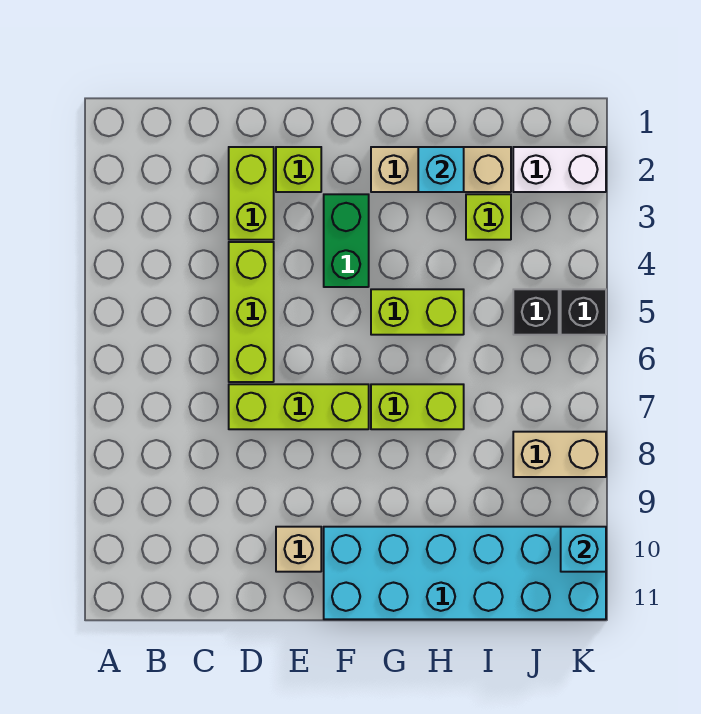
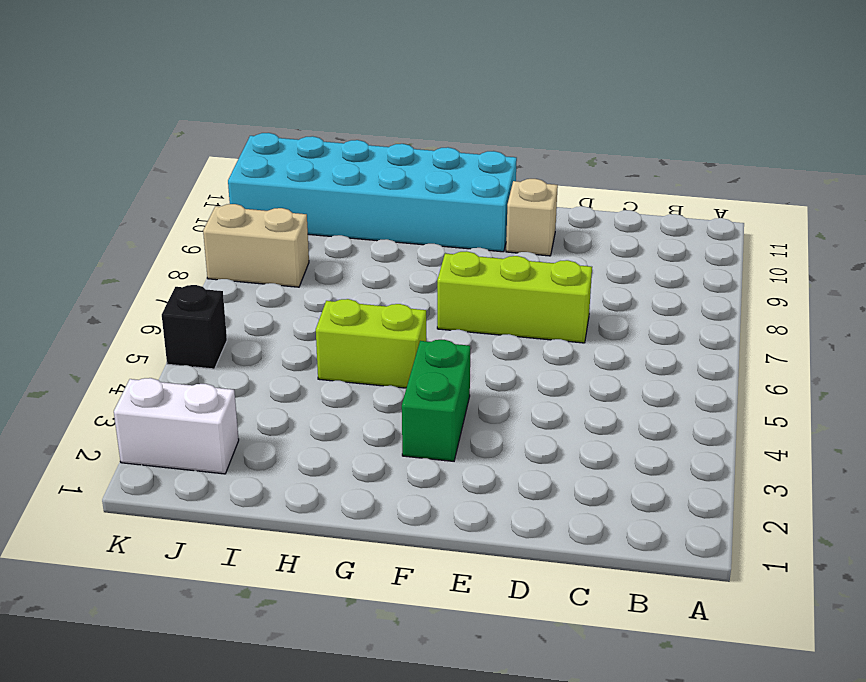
none -> lime 1x2 brick [229,147,274,240]
none -> lime 1x3 brick [229,242,274,382]
none -> lime 1x1 brick [276,147,321,192]

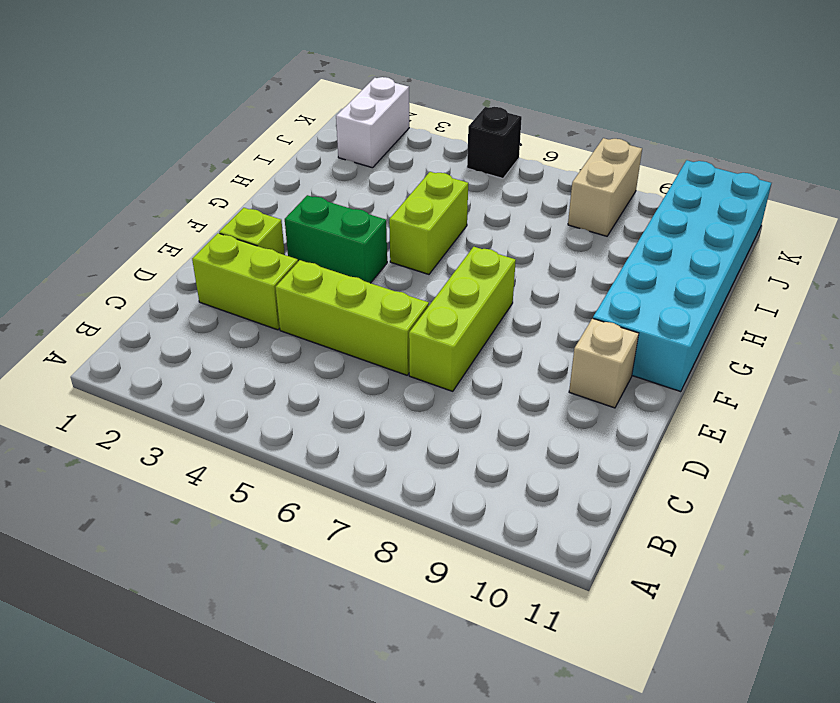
none -> tan 1x3 brick [371,147,511,192]
none -> lime 1x2 brick [371,384,464,429]
none -> lime 1x1 brick [466,194,511,240]

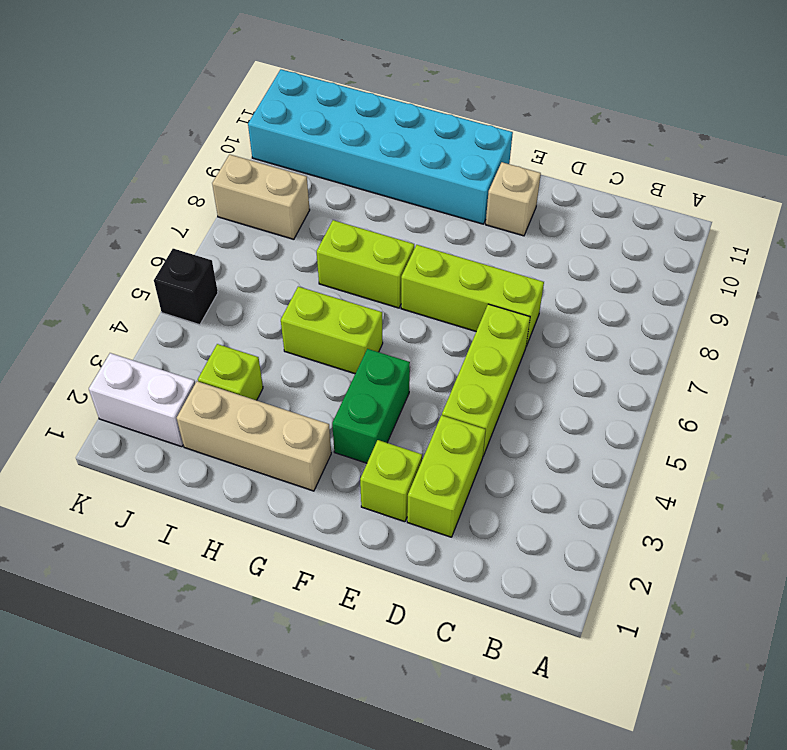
none -> black 1x1 brick [513,289,559,335]
none -> cyan 1x1 brick [418,147,464,192]
none -> cyan 1x1 brick [561,527,606,572]

